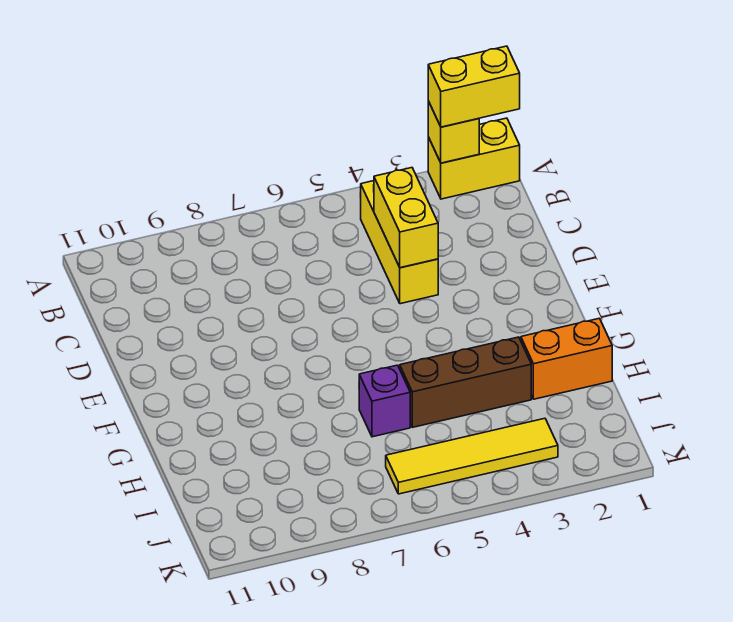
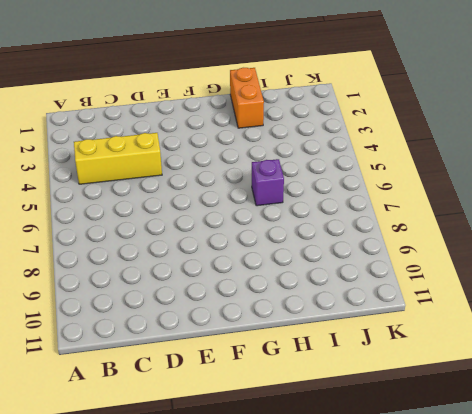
none -> yellow 1x2 brick [428,118,520,199]
none -> brown 1x3 brick [400,337,531,427]

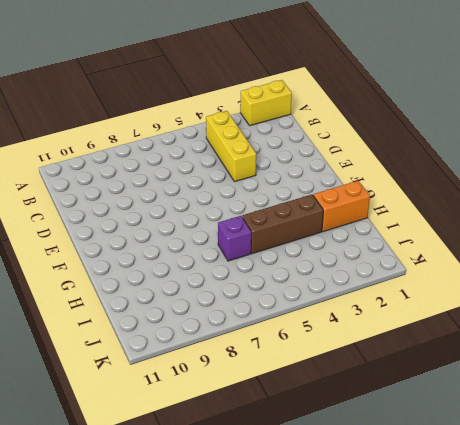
none -> yellow 1x4 tile [386,418,558,494]
none -> yellow 1x1 brick [428,101,479,163]

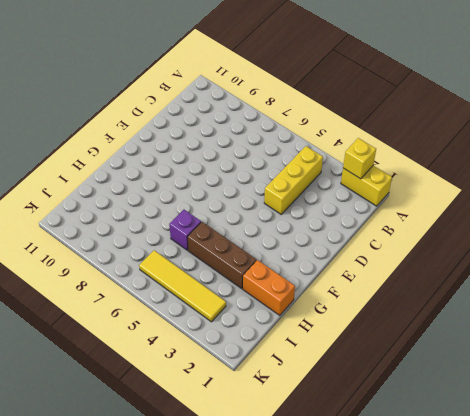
none -> yellow 1x2 brick [374,168,438,268]
none -> yellow 1x2 brick [428,46,520,127]

